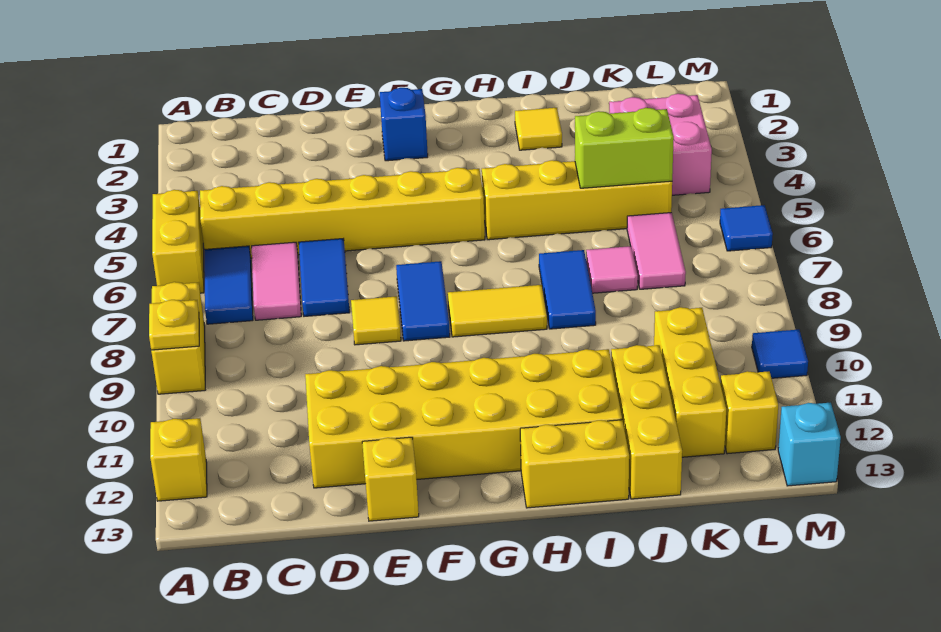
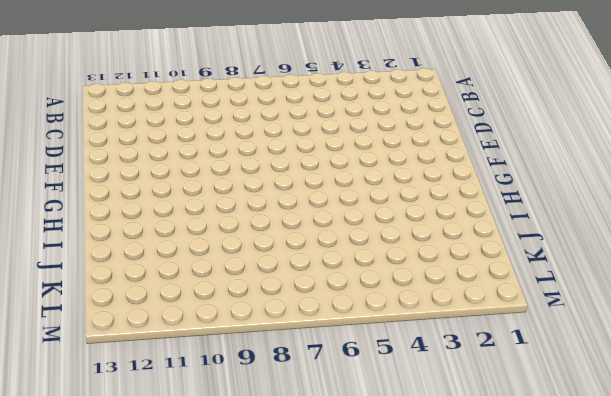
none -> yellow 1x2 brick [152,190,204,293]
none -> yellow 1x2 brick [151,282,205,394]
none -> yellow 1x1 brick [150,418,207,501]

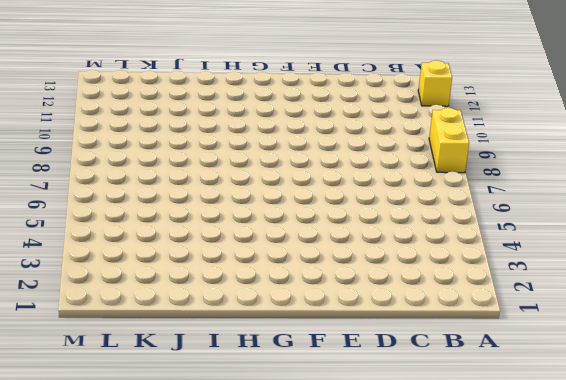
none -> yellow 1x2 brick [152,190,204,293]
none -> yellow 1x6 brick [200,168,485,258]
none -> blue 1x2 tile [204,246,253,324]

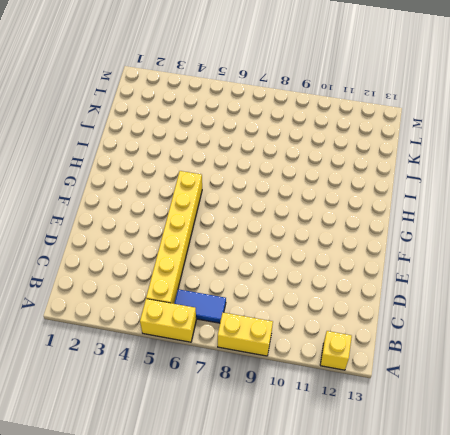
none -> pink 1x2 tile [252,242,301,320]
none -> blue 1x2 tile [299,239,350,316]
none -> yellow 2x6 brick [305,349,622,488]

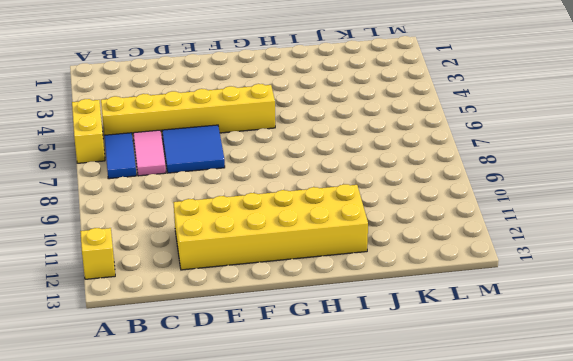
blue 2x2 tile [162,125,225,173] -> blue 1x2 tile [299,239,350,316]
none -> yellow 1x2 brick [151,282,205,394]
none -> yellow 1x1 tile [351,296,401,345]
none -> yellow 1x1 brick [362,437,419,521]

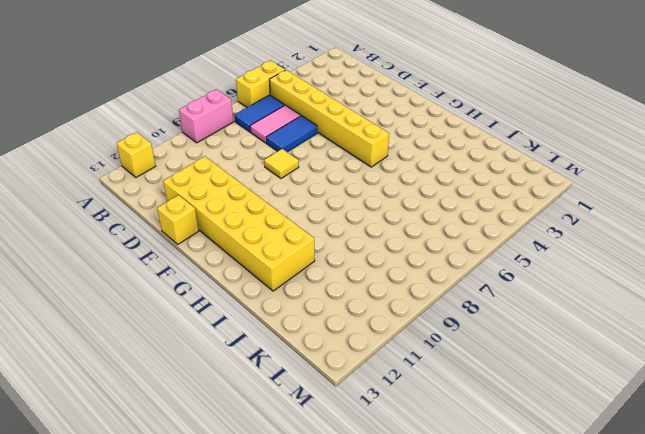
pink 1x2 brick [179,89,234,143] -> yellow 1x2 brick [151,282,205,394]
none -> blue 1x1 brick [380,88,428,161]
none -> blue 1x2 tile [396,261,450,341]
none -> yellow 1x2 tile [448,285,547,337]

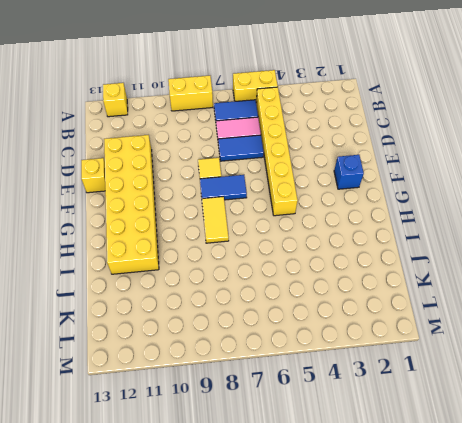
none -> yellow 1x4 brick [482,160,672,240]
none -> yellow 1x2 brick [520,420,629,508]
none -> yellow 1x1 tile [515,108,562,150]

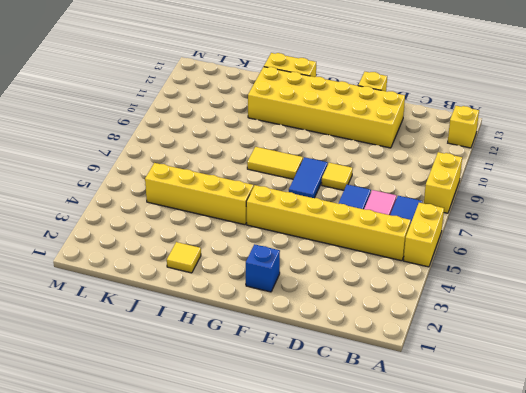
none -> blue 1x2 tile [539,250,596,329]
none -> pink 1x1 tile [586,246,638,293]
none -> yellow 1x3 brick [611,345,682,499]

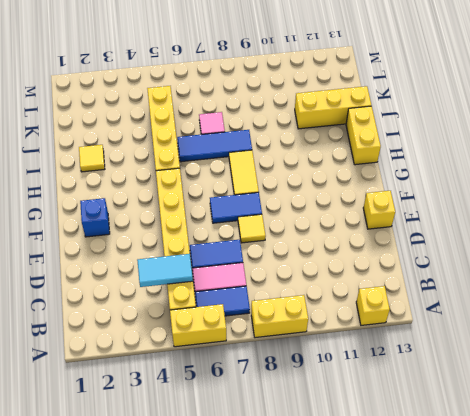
cyan 1x2 tile [137,254,193,287] -> none
blue 1x3 tile [177,130,252,162] -> blue 1x2 tile [539,250,596,329]
none -> yellow 2x6 brick [305,349,622,488]
none -> pink 2x2 brick [609,94,712,195]
none -> pink 1x2 tile [627,213,686,289]

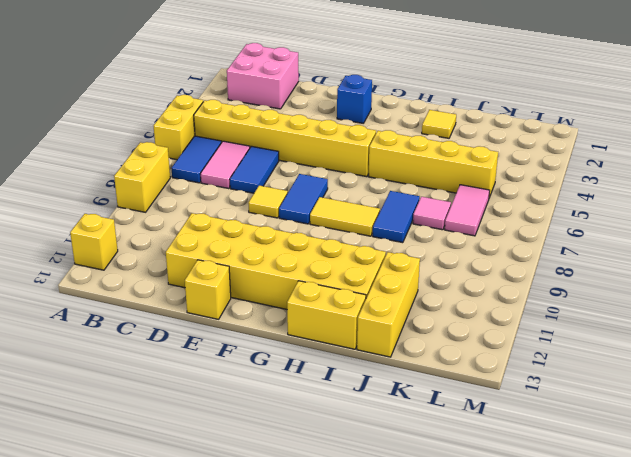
pink 2x2 brick [227,43,299,109] -> pink 2x2 brick moved to [609,94,712,195]
none -> yellow 1x3 brick [654,307,726,457]
none -> yellow 1x1 brick [720,371,778,454]
none -> blue 1x1 tile [720,205,773,251]

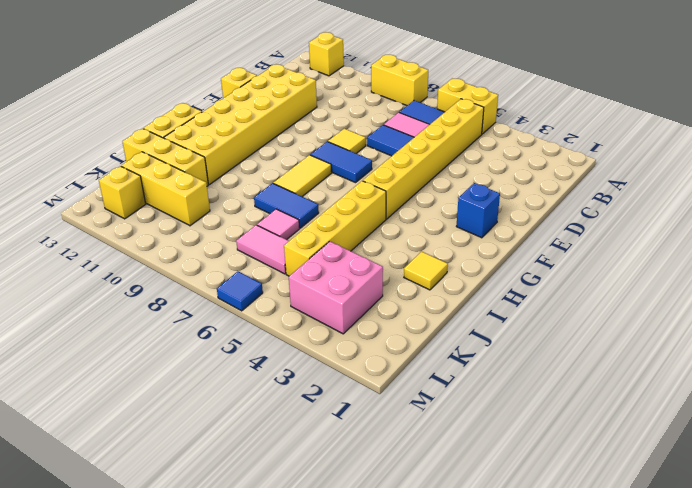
none -> blue 1x1 tile [752,329,808,378]
none -> cyan 1x1 brick [778,403,841,486]
none -> yellow 1x1 plate [149,300,199,350]

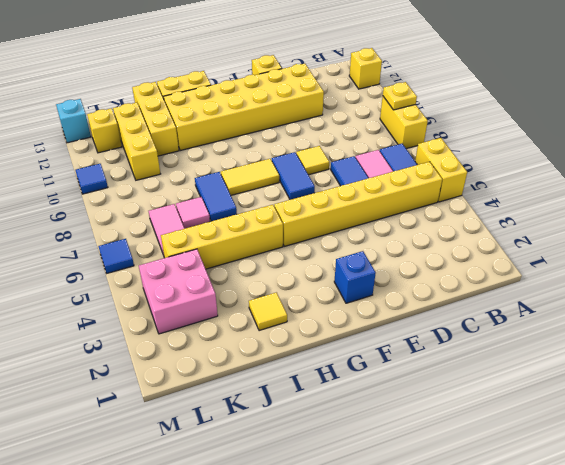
none -> lime 1x2 brick [575,108,674,188]

